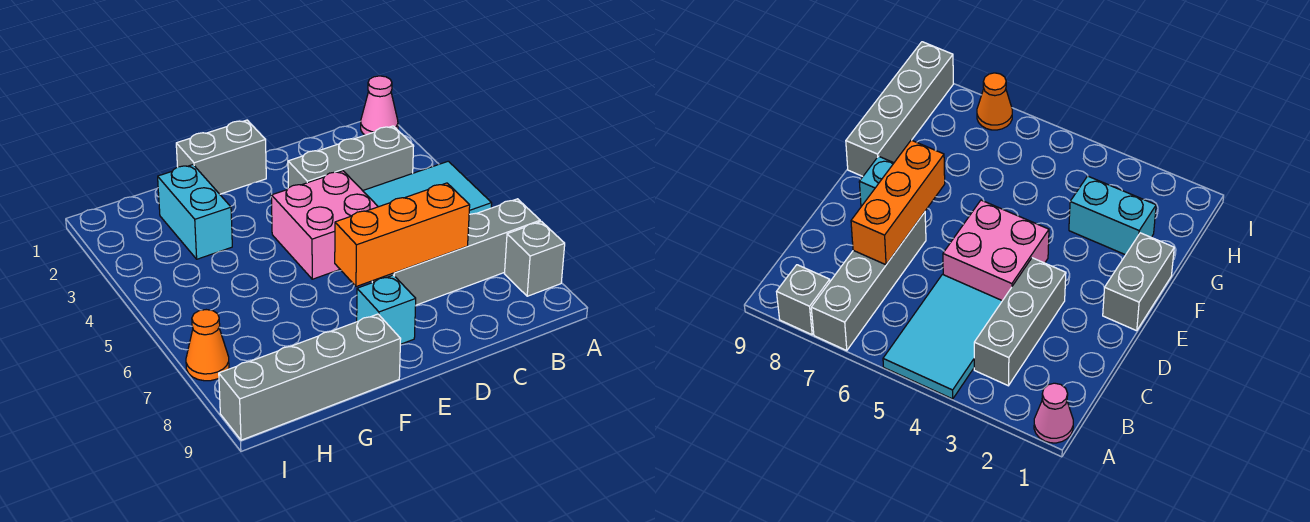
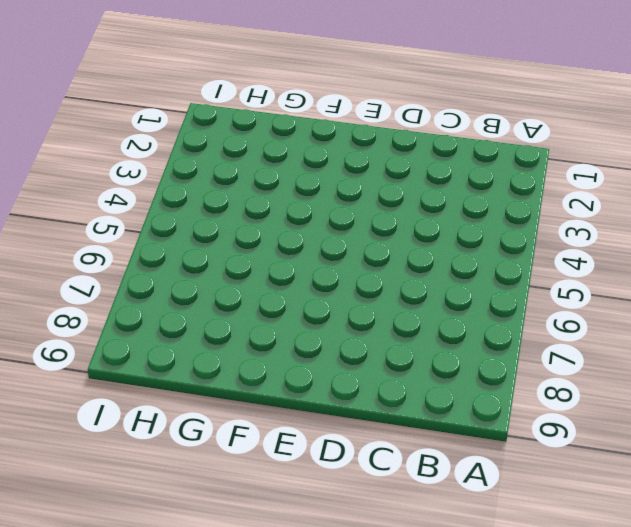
none -> pink 1x1 cone [361,76,398,135]
none -> cyan 2x3 tile [363,161,492,214]
none -> grey 1x4 brick [372,199,540,305]

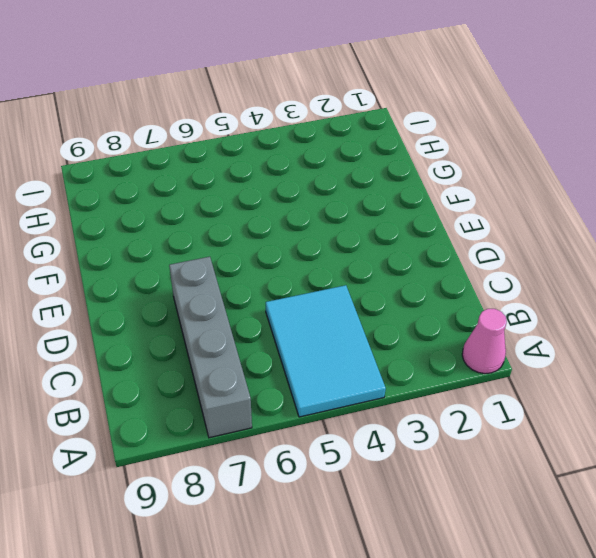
none -> grey 1x1 brick [505,221,565,296]
none -> grey 1x3 brick [288,126,414,191]
none -> pink 2x2 brick [271,171,378,279]

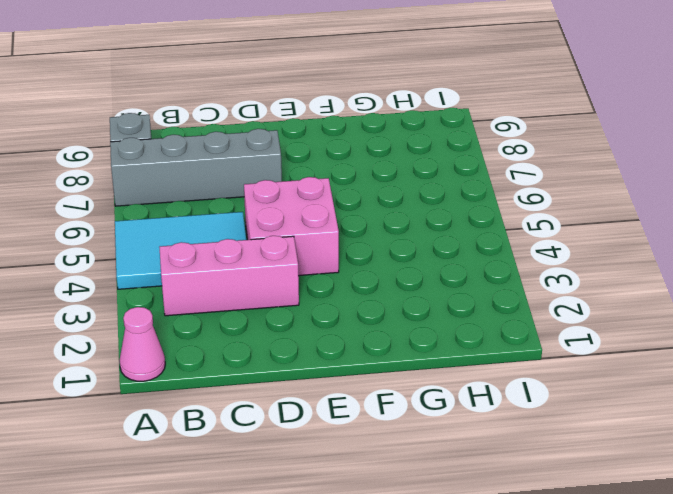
pink 1x3 brick [159,236,299,316] -> grey 1x3 brick [288,126,414,191]
none -> grey 1x2 brick [176,120,266,194]
none -> cyan 1x1 brick [357,275,416,344]
none -> grey 1x4 brick [219,314,401,440]

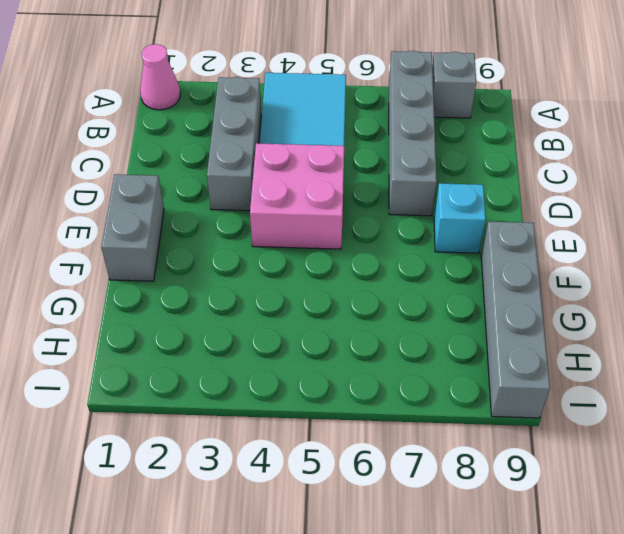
none -> cyan 1x2 brick [158,165,232,259]
none -> orange 1x1 cone [186,310,229,381]
none -> orange 1x3 brick [335,183,470,287]

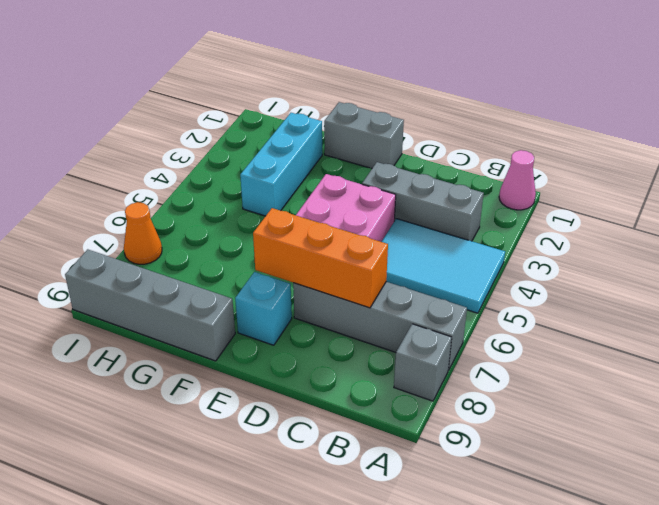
cyan 1x3 brick [240,113,322,216] -> cyan 1x2 brick [158,165,232,259]

